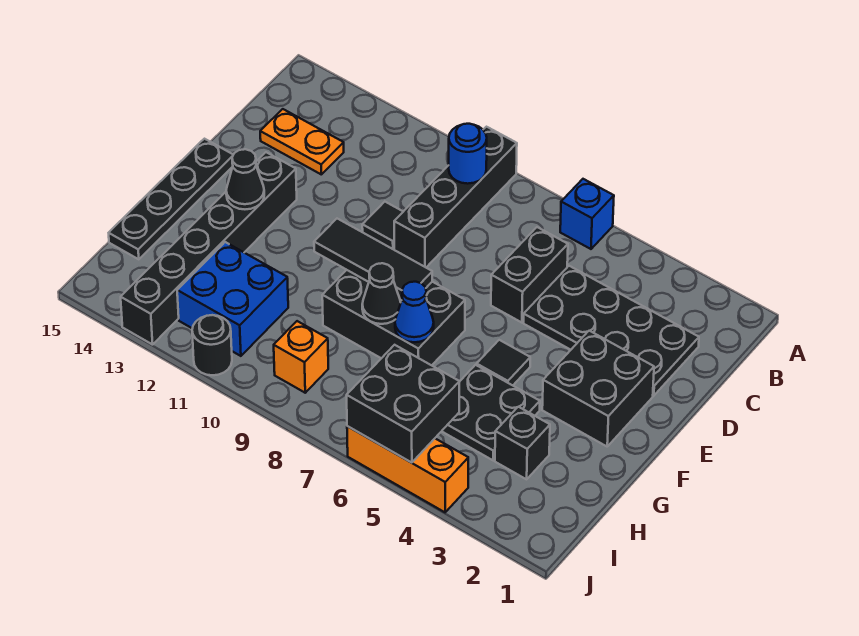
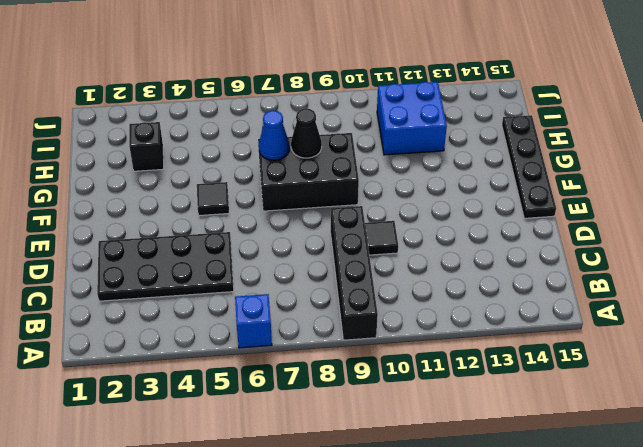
none -> black 1x2 brick [491,227,568,323]
none -> orange 1x2 plate [260,109,344,174]
none -> black 2x2 brick [542,331,654,446]

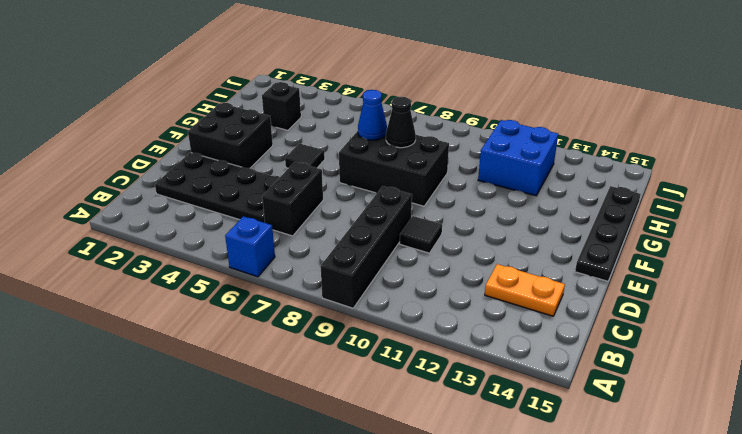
none -> black 1x6 brick [121,152,297,345]
none -> black 2x2 plate [442,365,540,460]
none -> orange 1x1 brick [274,321,328,393]

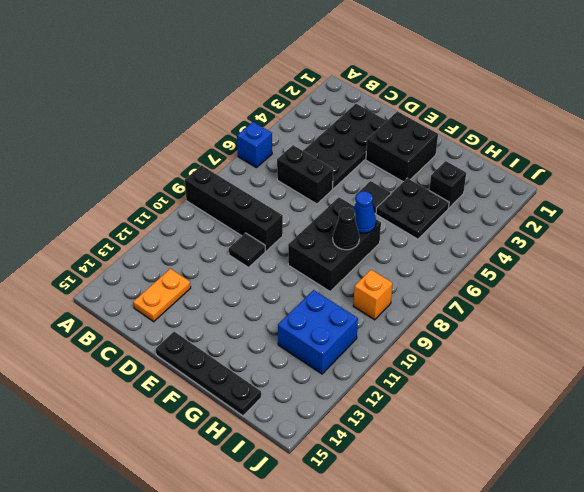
none -> black 1x6 brick [121,152,297,345]
none -> orange 1x3 brick [347,426,468,512]
none -> black 1x1 round brick [192,315,232,375]

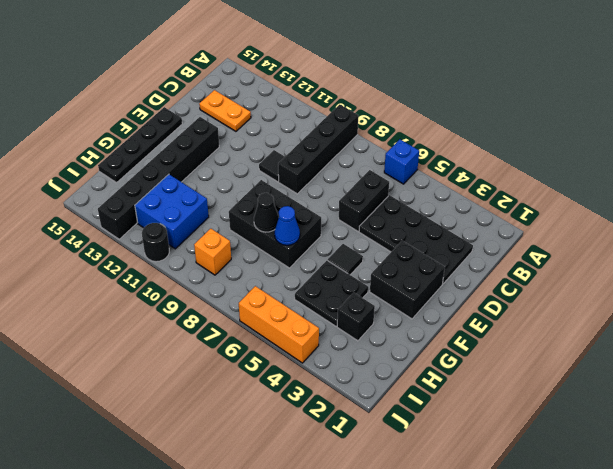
none -> blue 1x1 round brick [449,124,487,184]
none -> black 1x3 tile [314,219,432,300]
none -> black 1x1 cone [226,149,264,209]

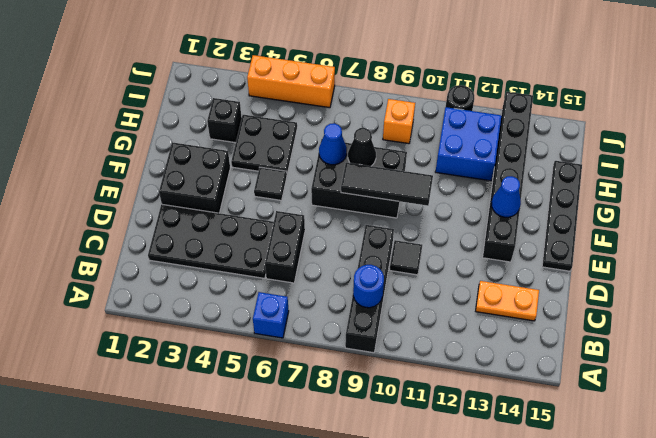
blue 1x1 cone [491,176,521,217] -> black 1x1 cone [226,149,264,209]
none -> black 2x2 brick [347,345,460,463]

